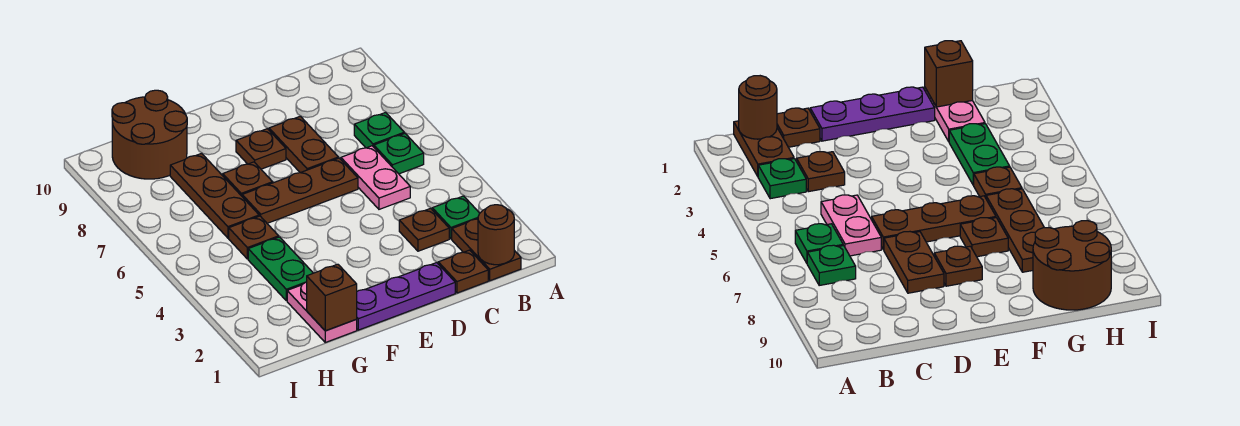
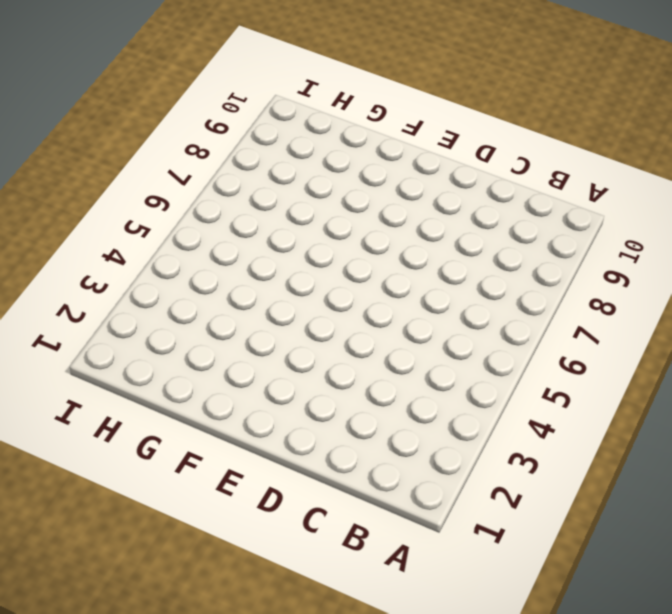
none -> brown 1x2 plate [452,219,521,281]
none -> green 1x1 plate [432,196,480,239]
none -> green 1x1 plate [374,133,424,174]

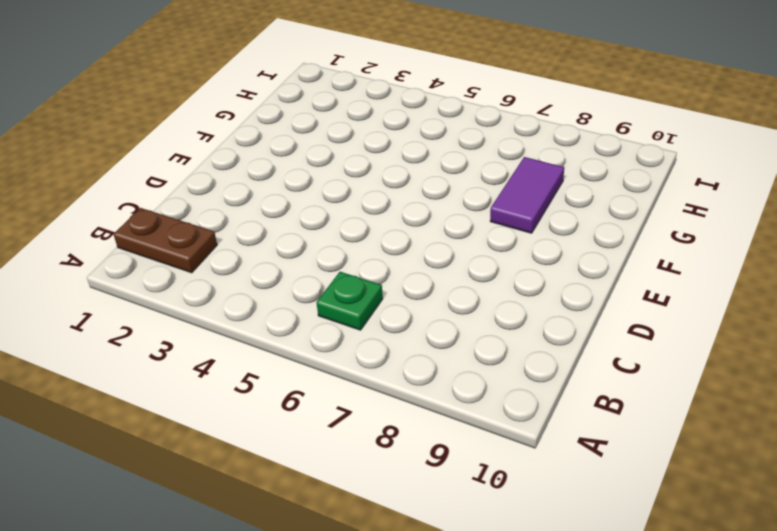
purple 1x2 tile [490,157,564,233] -> brown 1x3 plate [170,154,259,238]
none -> green 1x1 plate [432,196,480,239]
none -> green 1x1 plate [354,113,404,148]
none -> brown 1x1 plate [438,250,488,293]

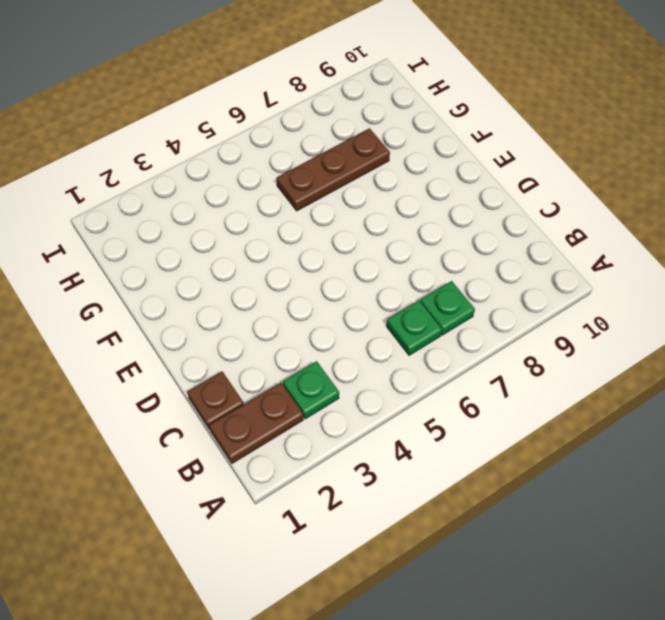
none -> brown 1x1 plate [399,208,449,251]
none -> pink 1x2 plate [341,146,410,209]
none -> purple 1x3 plate [356,263,455,330]

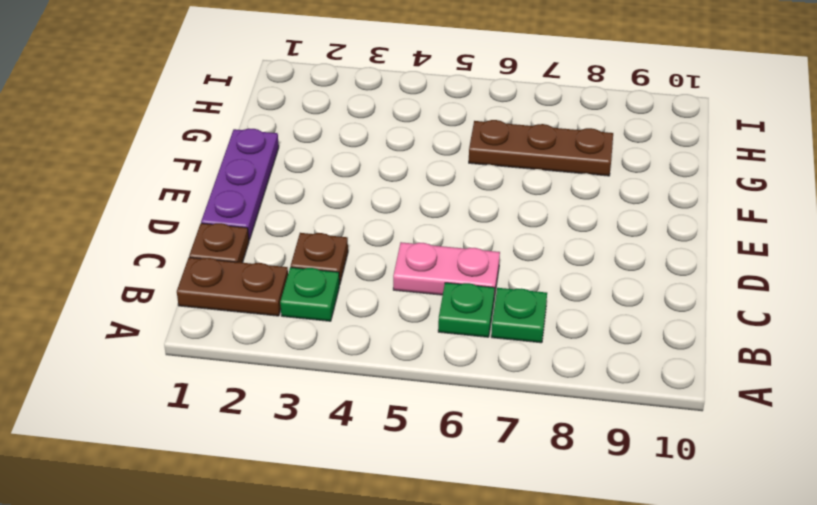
none -> brown 1x3 plate [242,158,358,223]
none -> brown 1x2 plate [269,116,338,173]
none -> brown 1x1 plate [236,129,286,169]

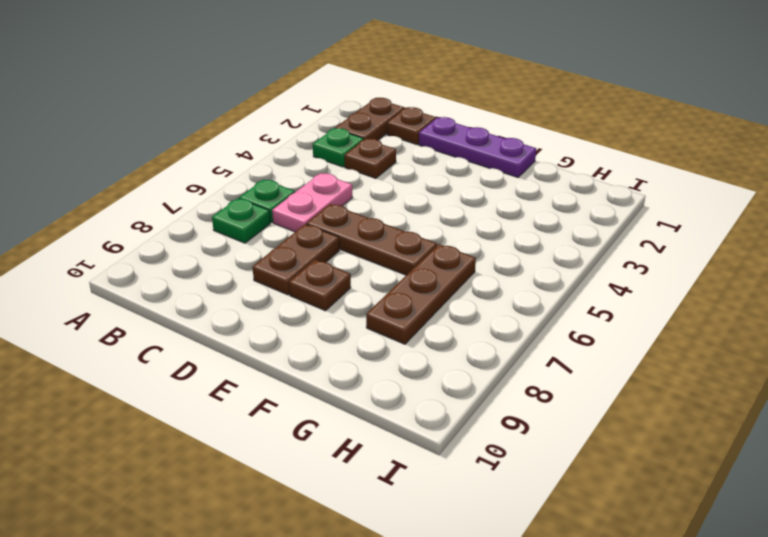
none -> brown 1x1 plate [223,162,273,196]
none -> pink 1x2 plate [287,282,357,342]
none -> green 1x2 plate [248,237,313,301]

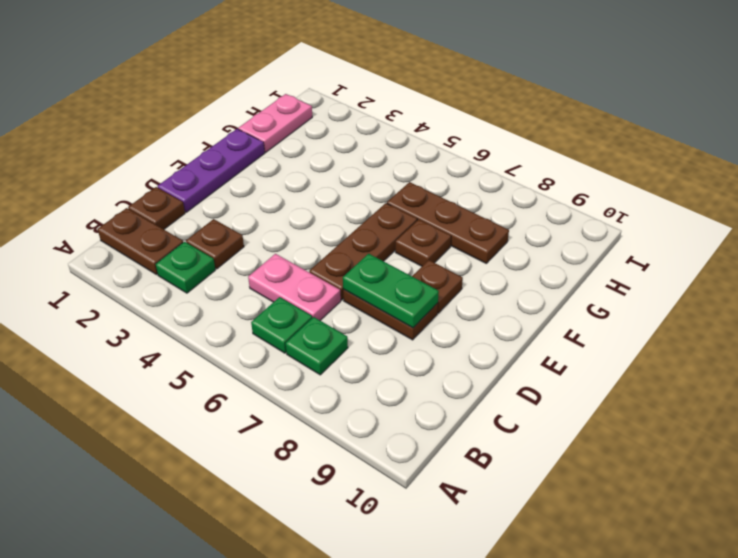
green 1x2 plate [343,254,439,328] -> green 1x2 plate moved to [248,237,313,301]
pink 1x2 plate [238,94,312,152] -> pink 1x2 plate turned to [287,282,357,342]
none -> brown 1x1 plate [229,216,279,259]
none -> brown 2x2 round brick [112,90,187,179]
none -> brown 1x1 round brick [478,205,514,265]

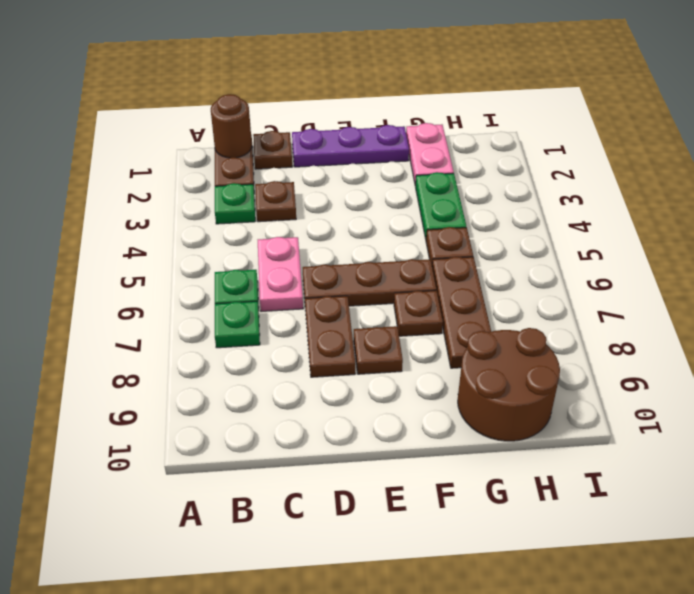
none -> brown 1x1 brick [307,264,357,331]

